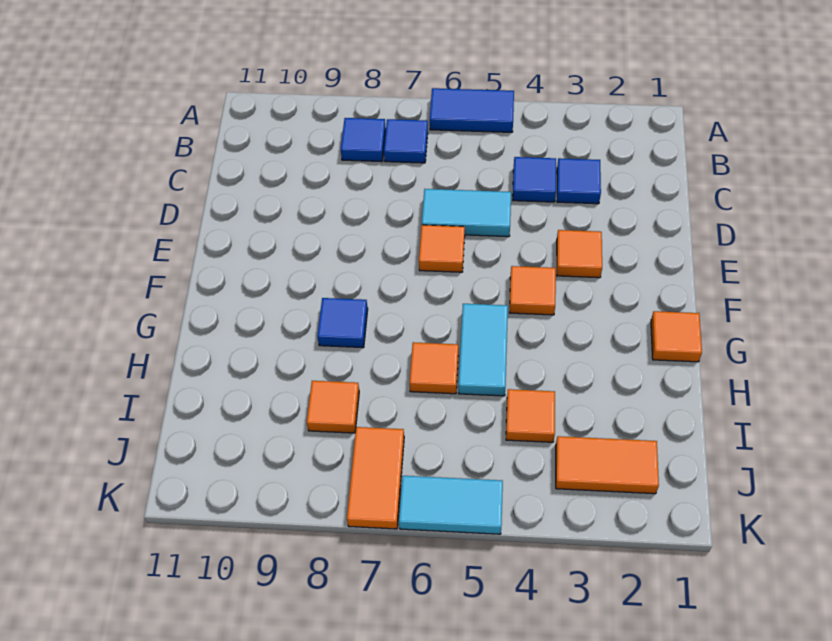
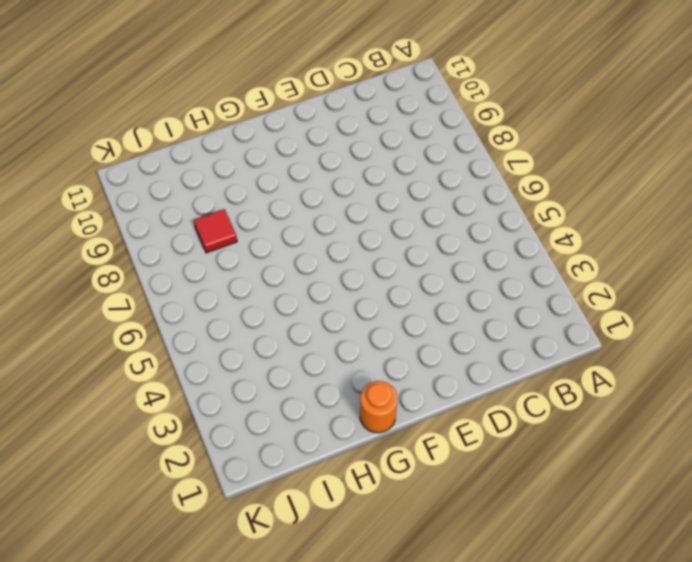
orange 1x1 round brick [360,381,397,433] -> orange 1x1 tile [651,311,702,362]
red 1x1 tile [194,209,237,253] -> orange 1x1 tile [307,381,359,433]
none -> blue 1x2 tile [430,88,514,132]
none -> blue 1x1 tile [384,119,428,163]
none -> blue 1x1 tile [341,118,386,162]

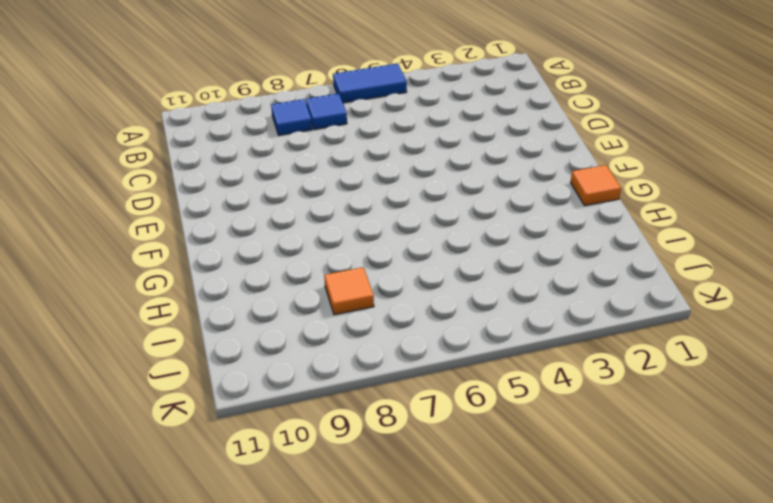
none -> blue 1x1 tile [557,158,601,204]
none -> blue 1x1 tile [513,157,556,202]
none -> cyan 1x2 tile [422,189,511,237]

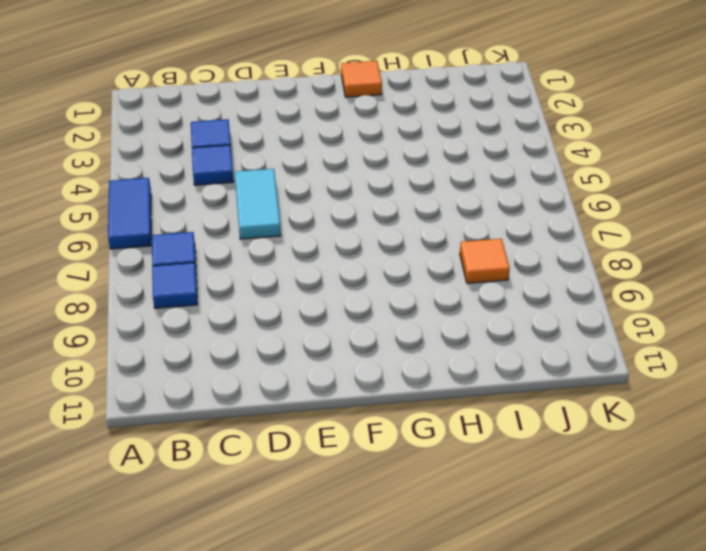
none -> orange 1x1 tile [557,230,602,278]
none -> orange 1x1 tile [419,225,465,272]
none -> orange 1x1 tile [510,266,556,315]

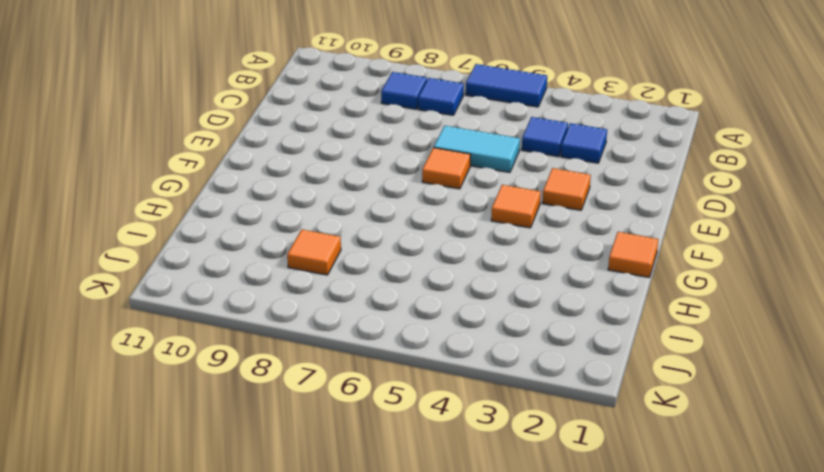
none -> cyan 1x2 tile [459,304,508,396]
none -> blue 1x1 tile [317,298,368,348]
none -> orange 1x1 tile [410,342,458,394]

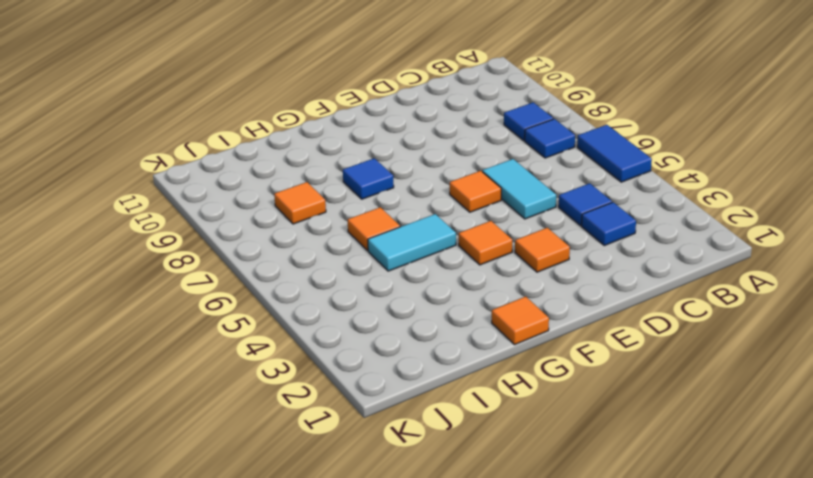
none -> orange 1x1 tile [506,389,555,442]
none -> orange 1x2 tile [556,436,659,494]
none -> orange 1x2 tile [347,427,404,529]

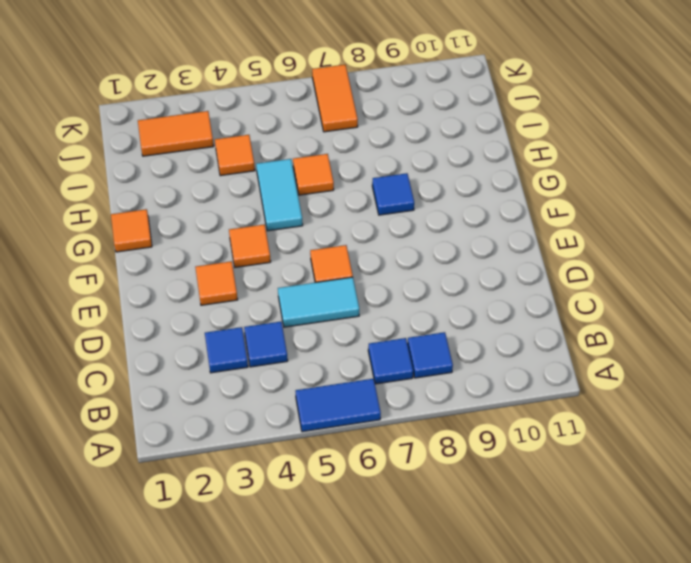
none -> orange 1x1 tile [307,381,359,433]
none -> cyan 1x2 tile [399,476,503,534]

